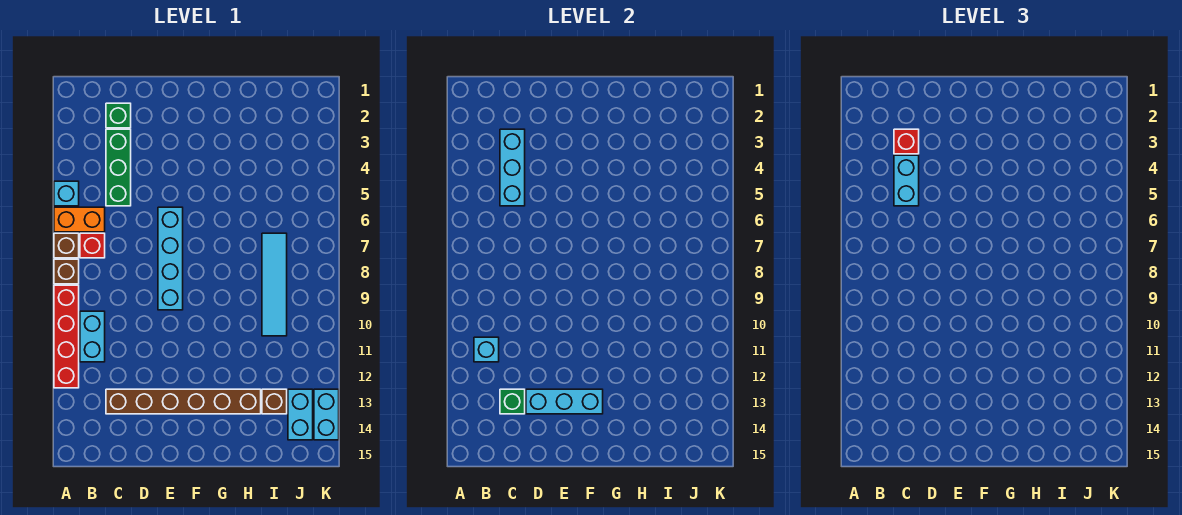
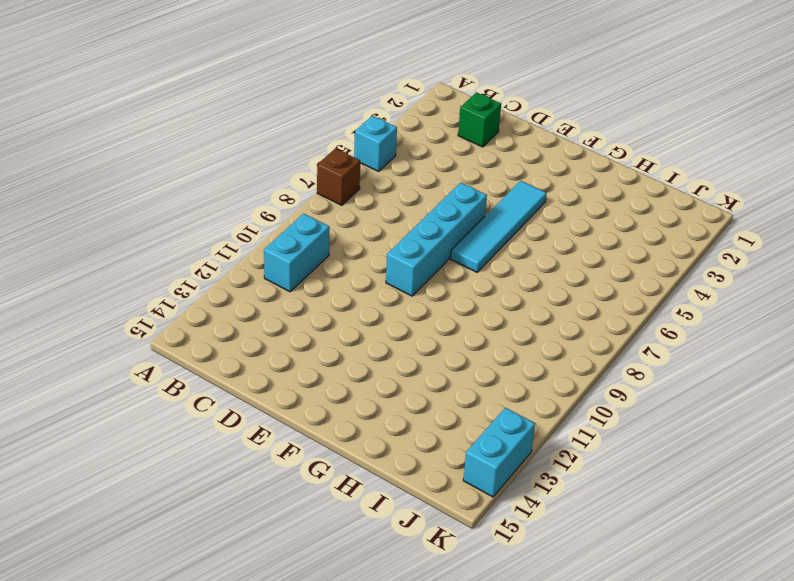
cyan 1x4 tile [451,181,547,272] -> cyan 1x4 tile moved to [262,233,287,336]
none -> orange 1x2 brick [54,207,105,232]
none -> brown 1x1 brick [54,259,79,284]
none -> red 1x4 brick [54,285,79,388]

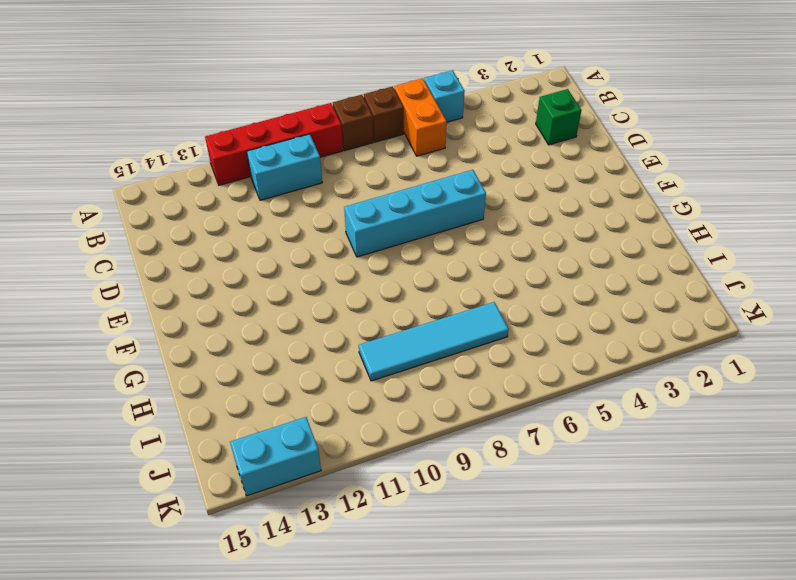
none -> red 1x1 brick [80,233,105,258]
none -> green 1x3 brick [106,129,131,206]
none -> brown 1x6 brick [106,389,261,414]

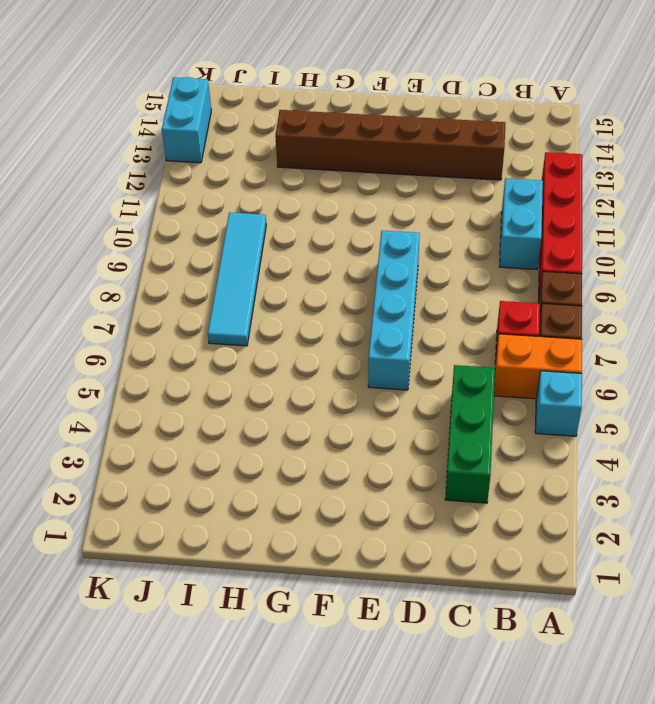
none -> green 1x1 brick [106,103,131,128]
none -> brown 1x1 brick [262,389,287,414]
none -> cyan 1x2 brick [288,389,313,440]

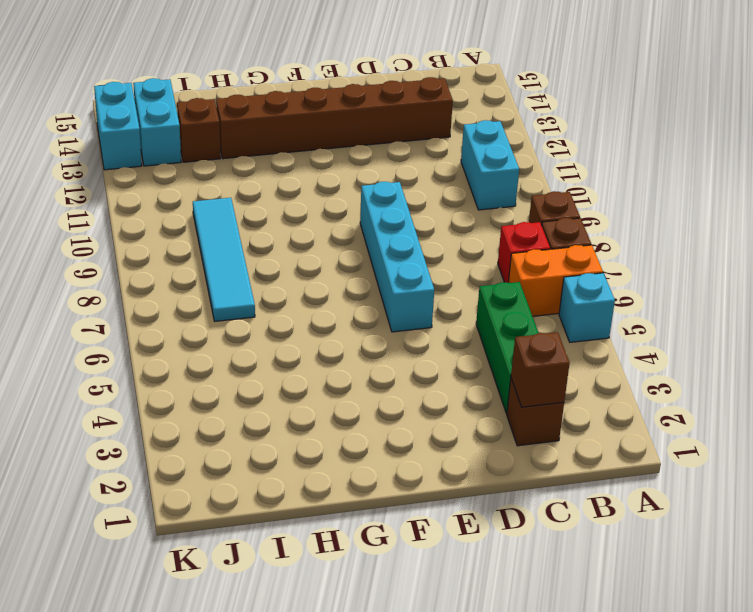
brown 1x1 brick [507,379,564,446] -> green 1x1 brick [106,103,131,128]
brown 1x1 brick [511,332,570,407] -> none
none -> red 1x4 brick [54,285,79,388]
none -> cyan 1x1 brick [474,337,499,362]
none -> cyan 1x3 brick [500,129,525,206]

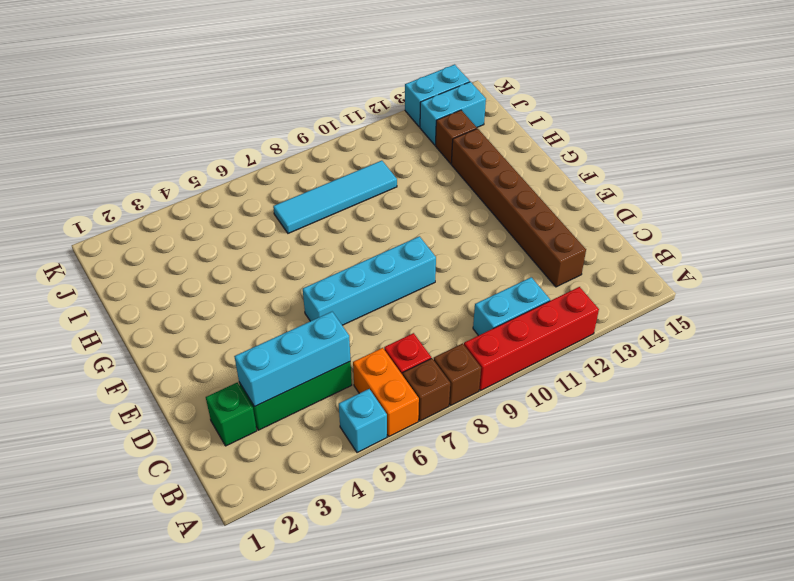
none -> cyan 1x1 brick [474,337,499,362]
none -> green 1x1 brick [500,389,525,414]
none -> cyan 1x3 brick [526,389,603,414]

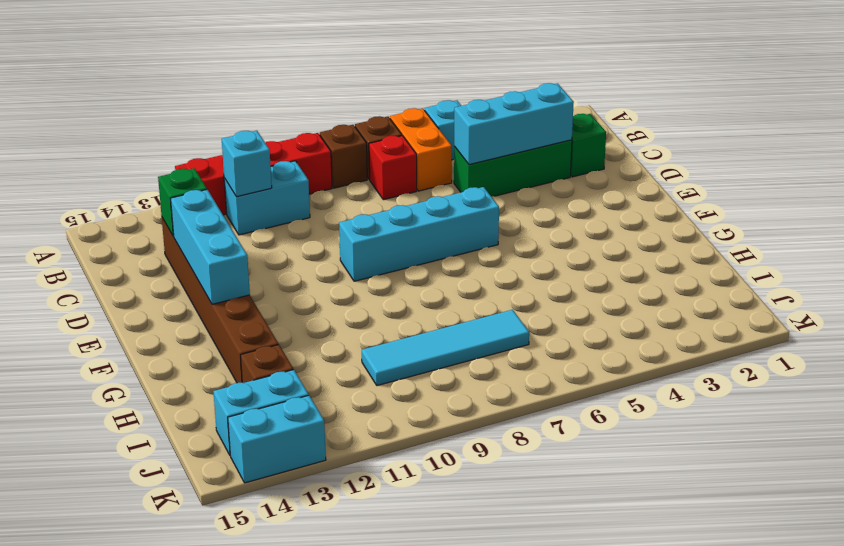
none -> red 1x1 brick [894,129,919,154]
none -> cyan 1x2 brick [894,155,919,206]

